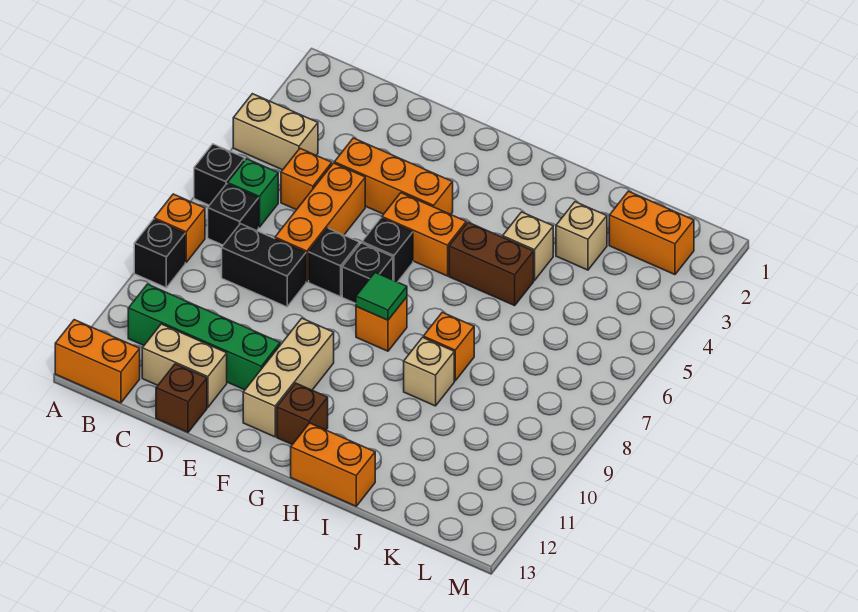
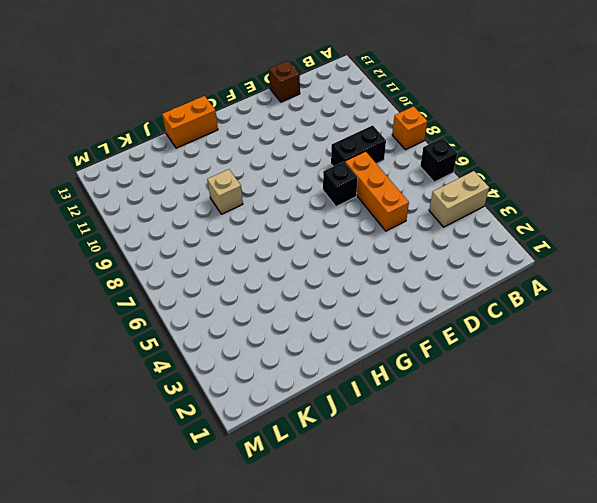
none -> black 1x1 brick [134,219,185,288]
none -> orange 1x2 brick [55,320,140,403]
none -> green 1x1 brick [228,159,278,227]

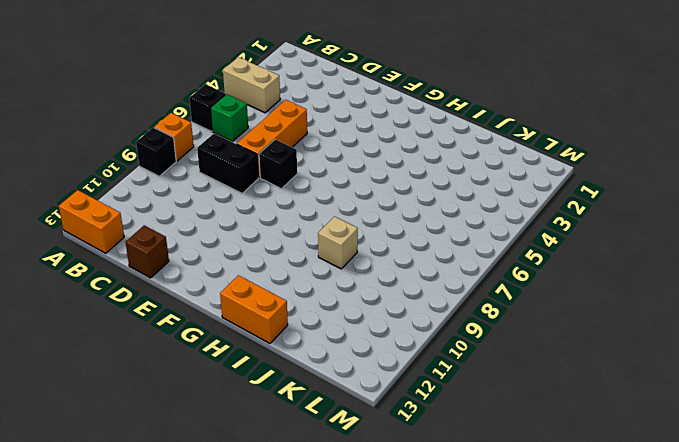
none -> black 1x1 brick [208,184,259,245]
none -> green 1x4 brick [128,284,280,390]
none -> orange 1x1 brick [281,149,332,210]

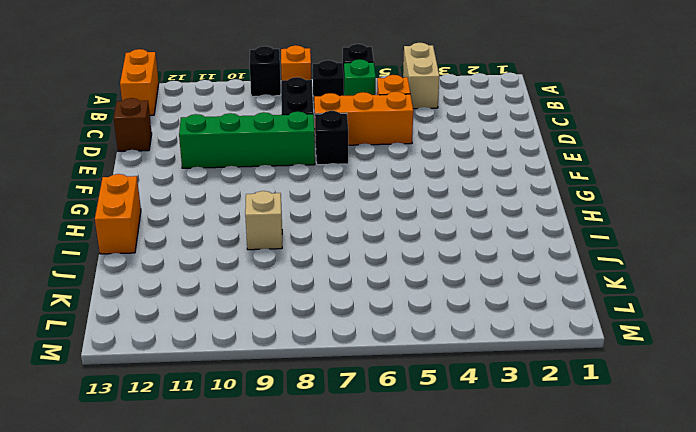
green 1x4 brick [179,112,315,168] -> green 1x4 brick turned to [128,284,280,390]
none -> tan 1x2 brick [142,324,227,407]
none -> orange 1x3 brick [334,138,453,214]
none -> orange 1x2 brick [382,193,466,276]

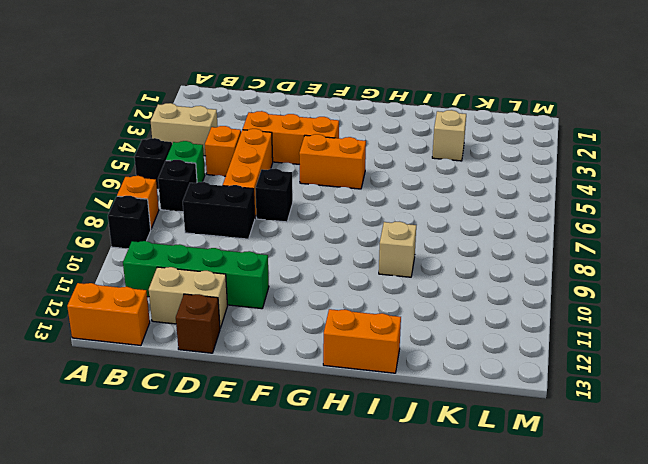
none -> black 1x1 brick [362,218,413,282]
none -> black 1x1 brick [342,243,393,303]
none -> tan 1x3 brick [243,318,334,437]

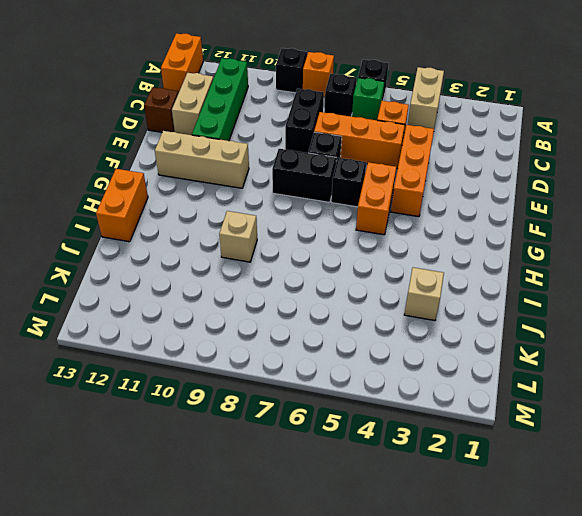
black 1x2 brick [272,149,336,202] -> black 1x1 brick [342,243,393,303]
none -> orange 1x1 brick [356,297,407,351]
none -> brown 1x1 brick [277,383,328,445]
none -> brown 1x2 brick [449,222,534,306]

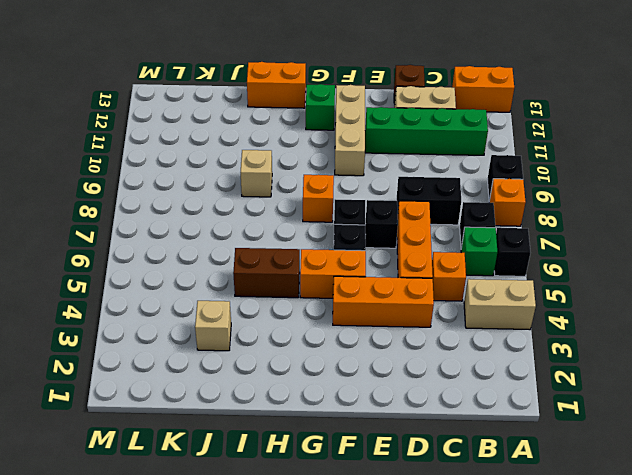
green 1x1 brick [306,84,335,130] -> brown 1x1 brick [277,383,328,445]
none -> tan 1x1 brick [503,212,553,280]
none -> orange 1x1 brick [423,312,474,381]
none -> orange 1x2 brick [609,191,694,275]

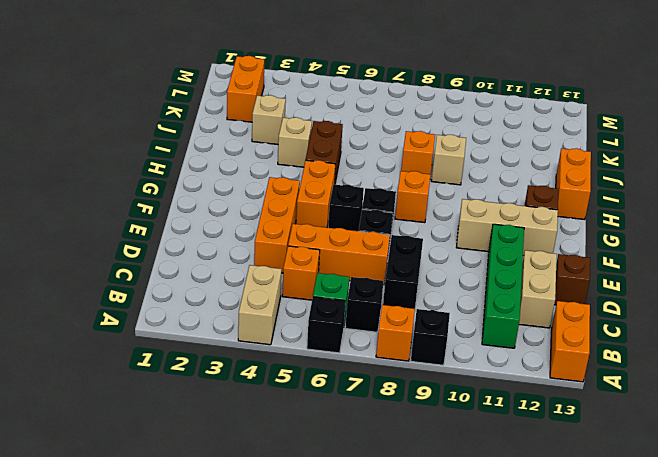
none -> green 1x1 tile [356,273,407,320]

